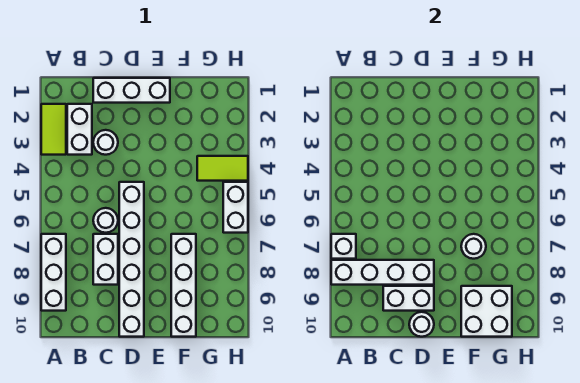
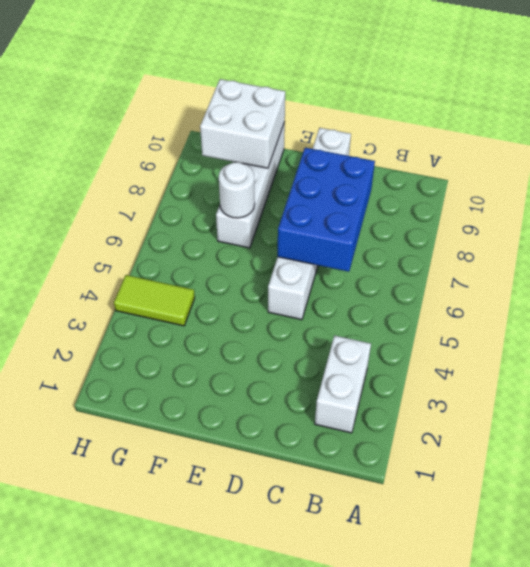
blue 2x3 brick [278,148,375,272] -> white 1x4 brick [331,260,434,285]
none -> lime 1x2 tile [41,104,66,155]
none -> white 1x3 brick [41,234,66,311]
none -> white 1x3 brick [93,78,170,103]

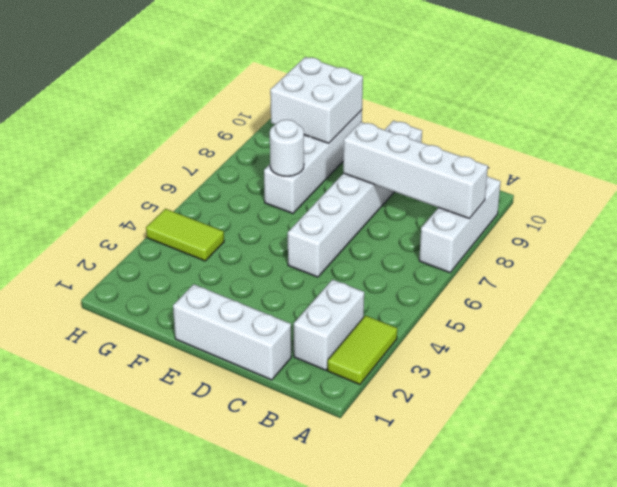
none -> white 1x1 round brick [93,130,118,155]
none -> white 1x1 round brick [93,208,118,233]
none -> white 1x2 brick [93,234,118,285]

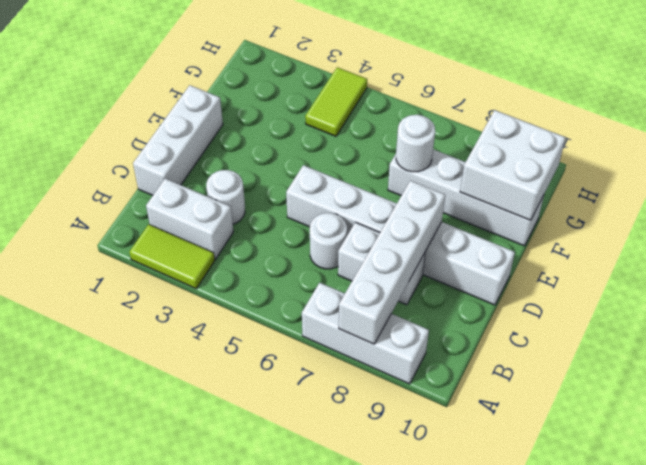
none -> white 1x2 brick [223,182,248,233]
none -> white 1x1 brick [331,234,356,259]
none -> white 1x2 brick [383,286,434,311]

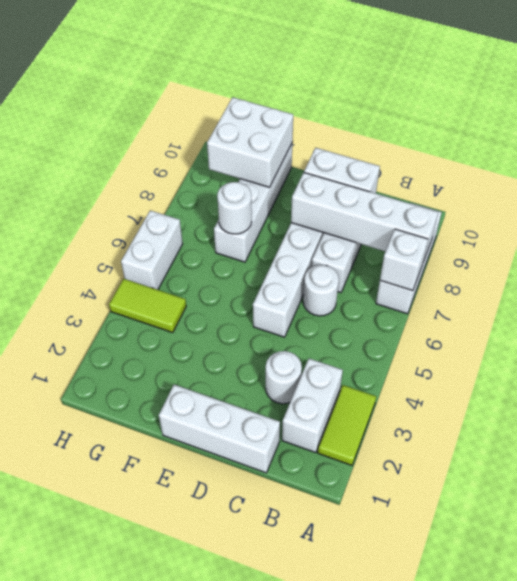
none -> white 1x1 round brick [409,312,434,337]

